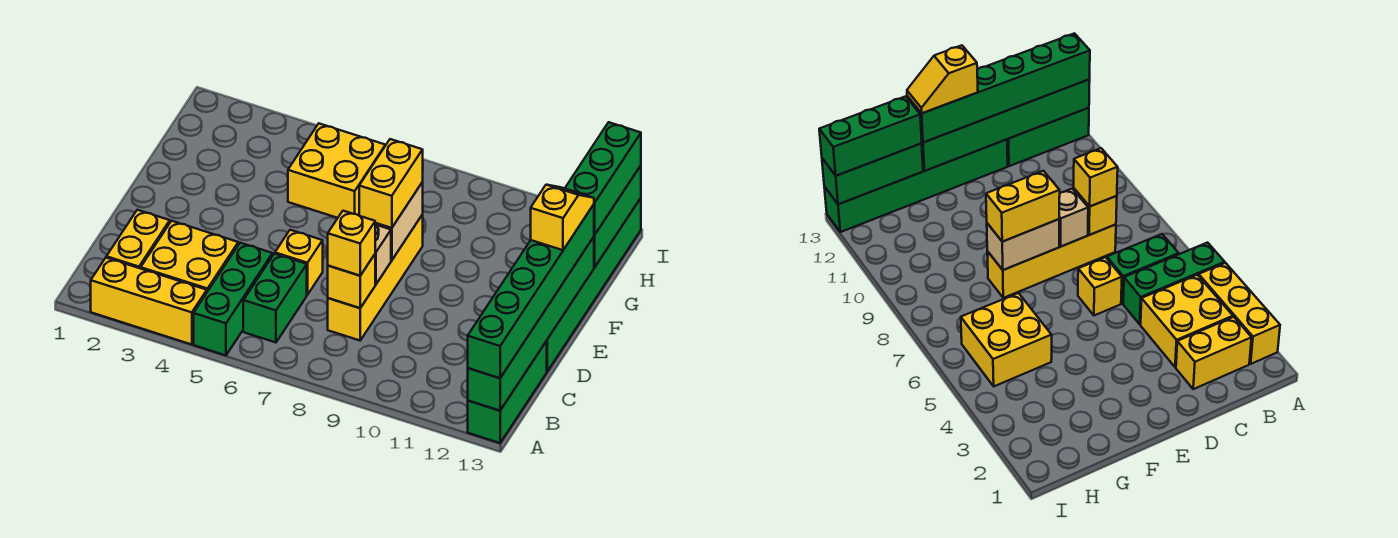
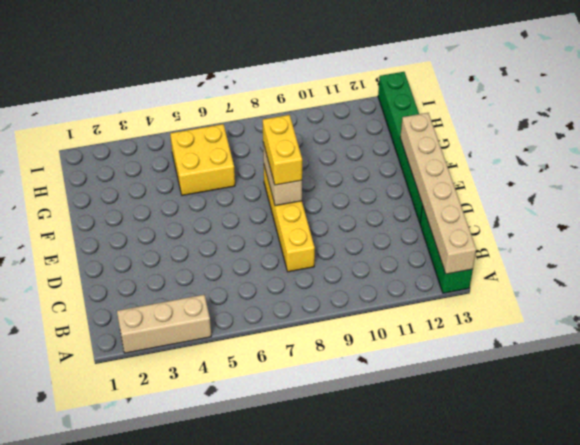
tan 1x3 brick [117,295,211,353] -> yellow 1x3 brick [91,258,207,345]
tan 1x6 brick [400,113,476,274] -> green 1x6 brick [468,237,594,411]
none -> green 1x3 brick [194,243,273,355]
none -> yellow 1x2 brick [106,210,170,268]
none -> yellow 2x2 brick [141,221,238,292]

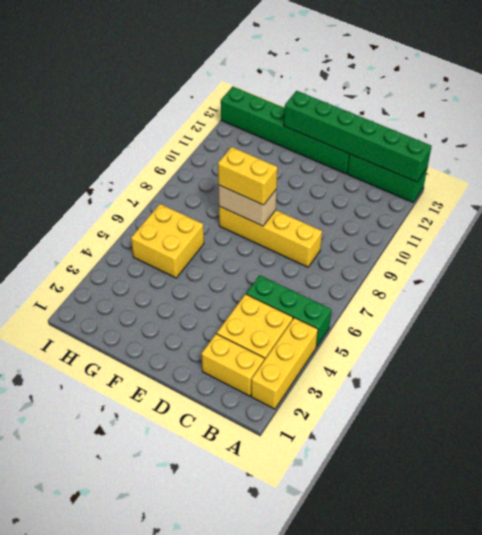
none -> green 1x2 brick [243,254,307,343]
none -> yellow 1x1 brick [275,230,323,295]
none -> yellow 1x1 brick [328,255,375,308]

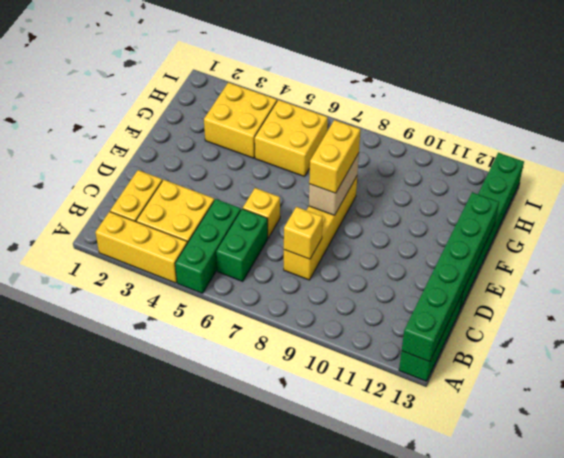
yellow 2x2 brick [204,82,277,158] -> none
none -> tan 1x1 brick [375,225,391,284]
none -> green 1x3 brick [594,166,641,267]
none -> green 1x6 brick [468,205,594,378]

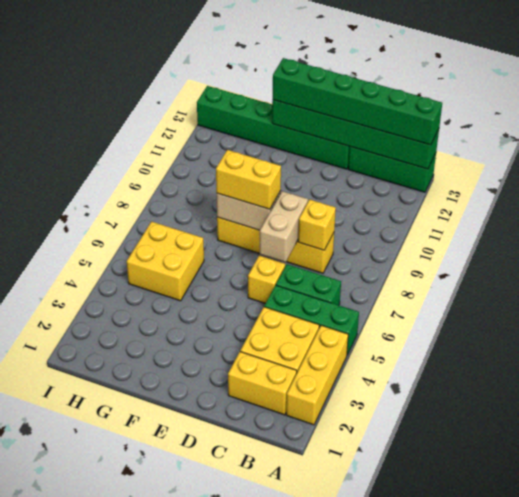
tan 1x2 brick [260,191,308,262] -> tan 1x1 brick [375,225,391,284]
none -> green 1x3 brick [594,166,641,267]
none -> yellow 1x1 brick [328,211,375,276]
none -> green 1x3 brick [565,122,641,235]

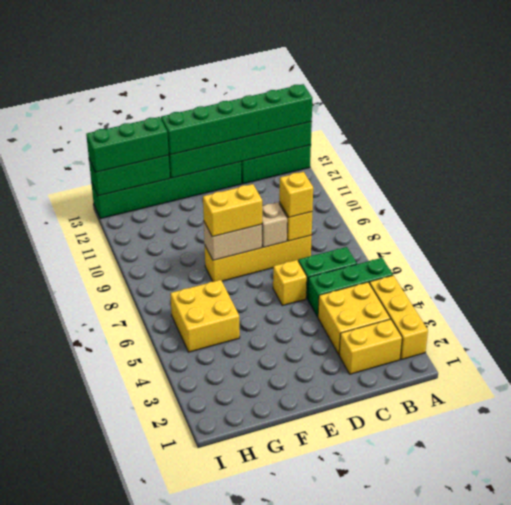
none -> yellow 1x2 slope [531,185,594,250]

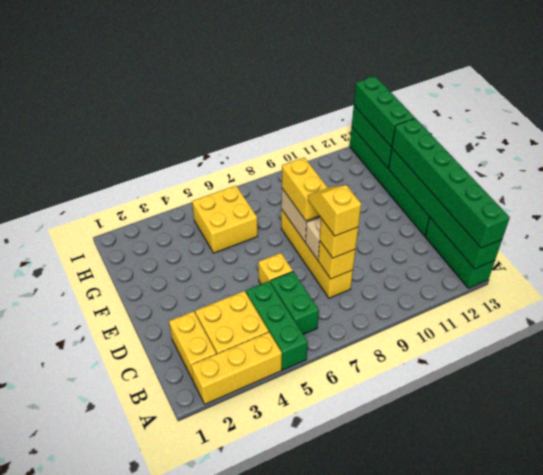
yellow 1x2 slope [308,185,361,236] -> yellow 1x2 slope moved to [531,185,594,250]

